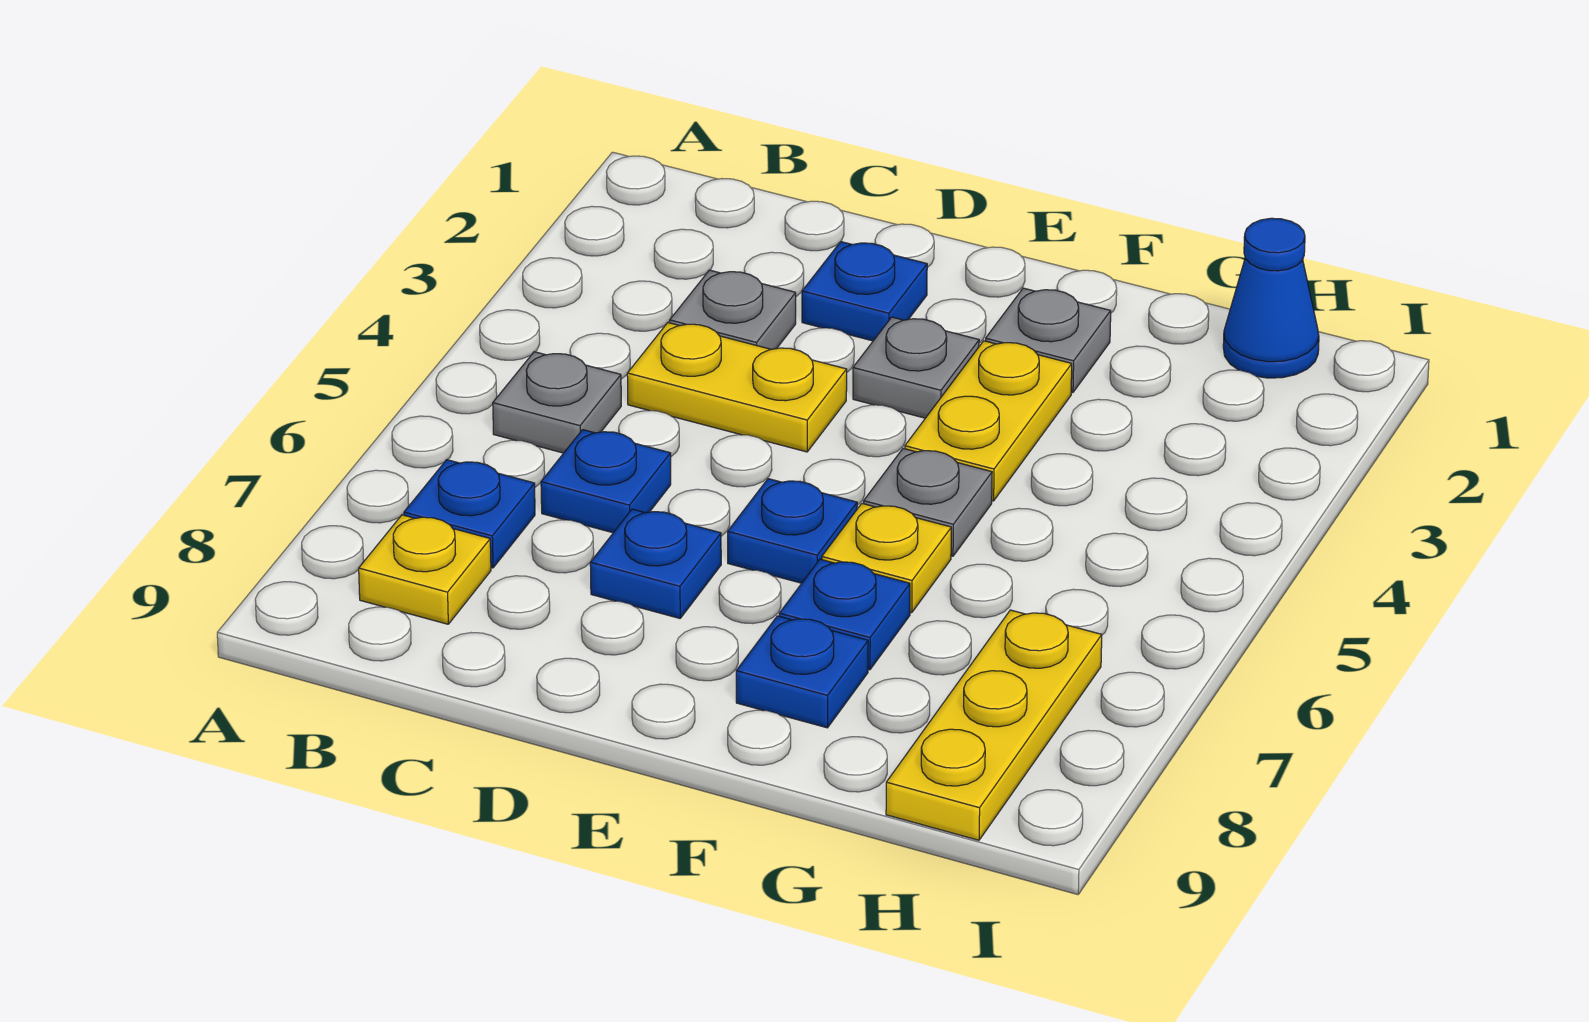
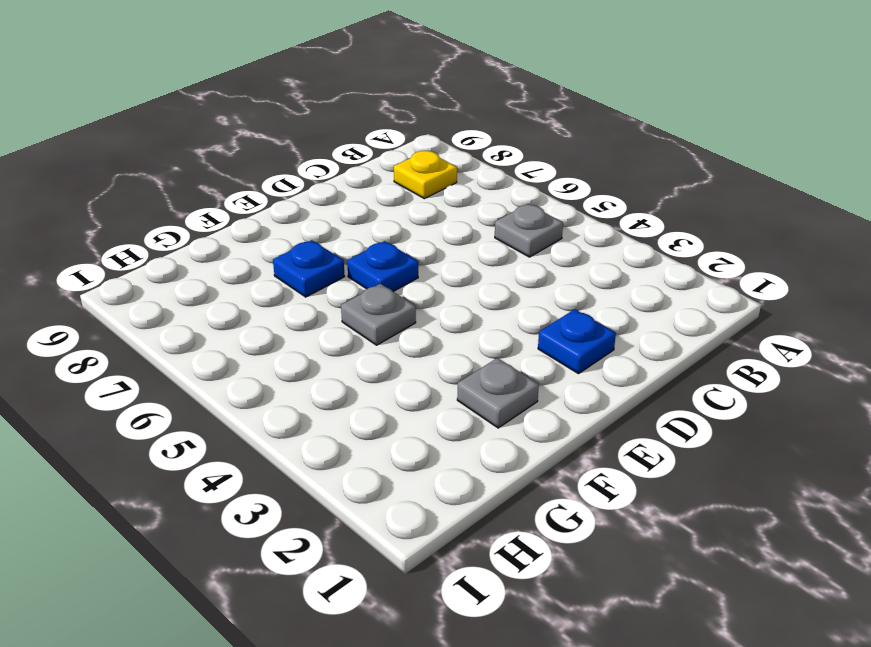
none -> blue 1x1 plate [404,460,535,568]
none -> grey 1x1 plate [670,270,796,349]
none -> yellow 1x2 plate [627,323,847,452]

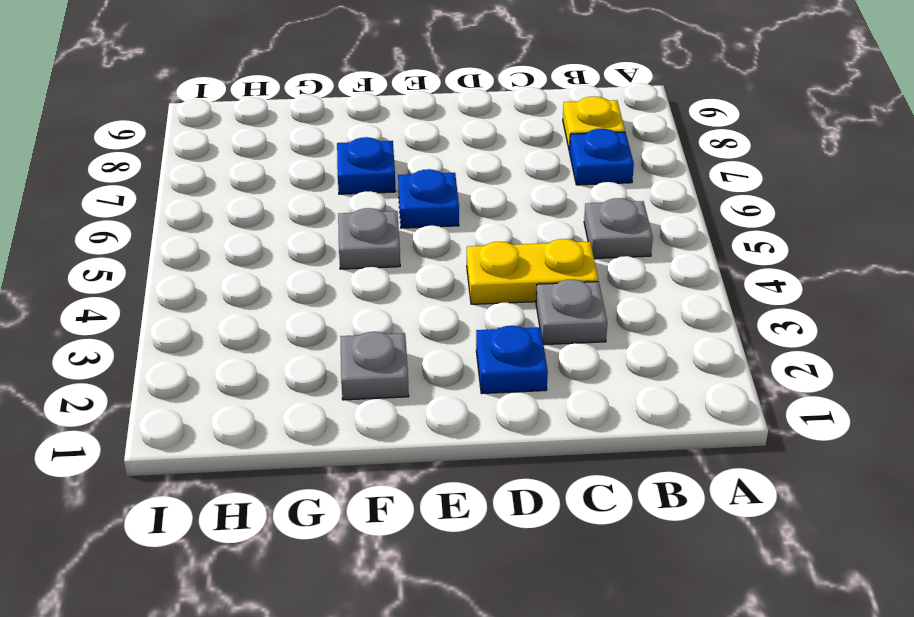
none -> blue 1x1 plate [541,430,671,533]
none -> blue 1x1 plate [590,509,721,618]
none -> grey 1x1 plate [853,317,979,418]

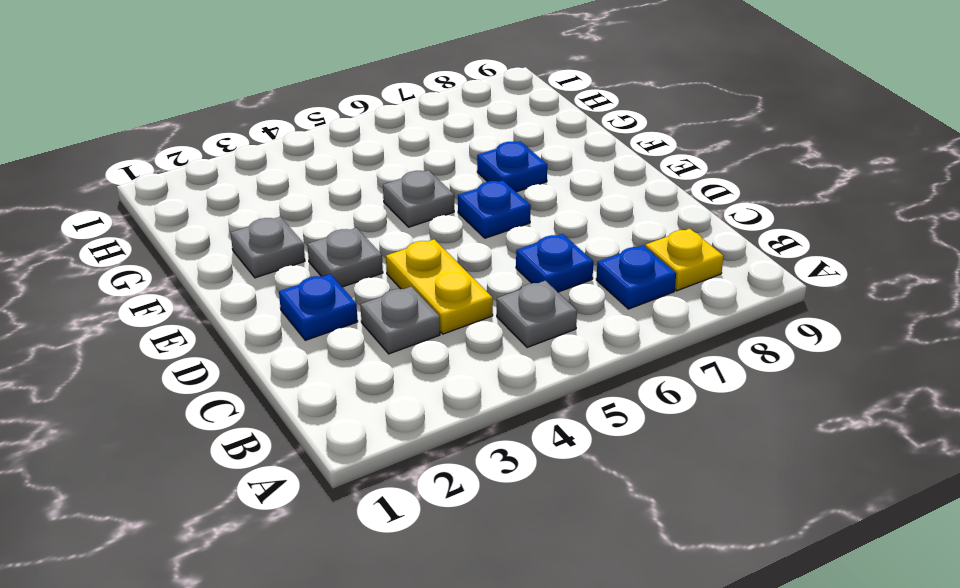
none -> blue 1x1 plate [590,509,721,618]
none -> yellow 1x2 plate [905,341,1072,501]
none -> yellow 1x1 plate [822,504,951,613]

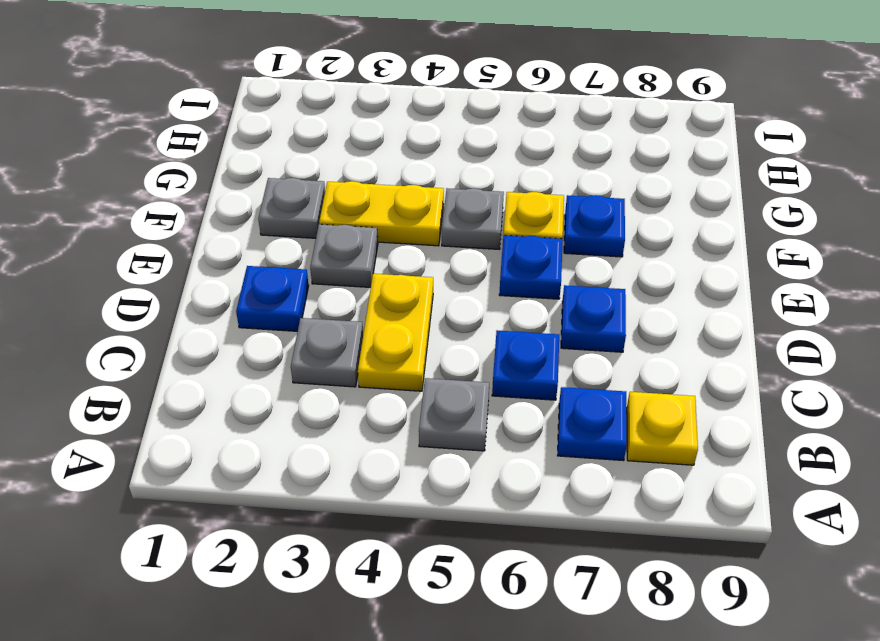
none -> blue 1x1 plate [736,616,868,728]
none -> blue 1x1 cone [1223,218,1319,378]
none -> yellow 1x3 plate [886,610,1102,840]

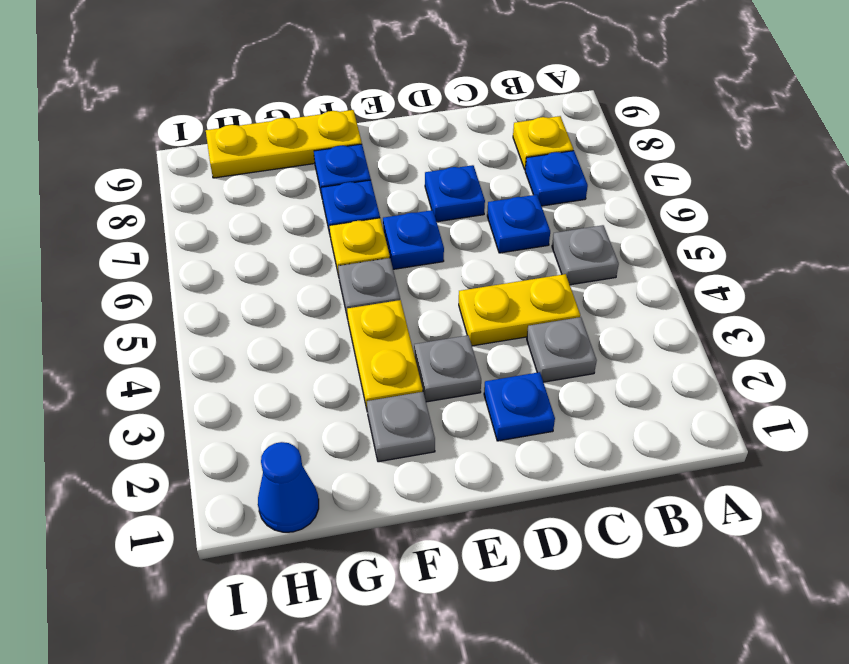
yellow 1x3 plate [206,110,362,178] -> yellow 1x3 plate turned to [886,610,1102,840]

